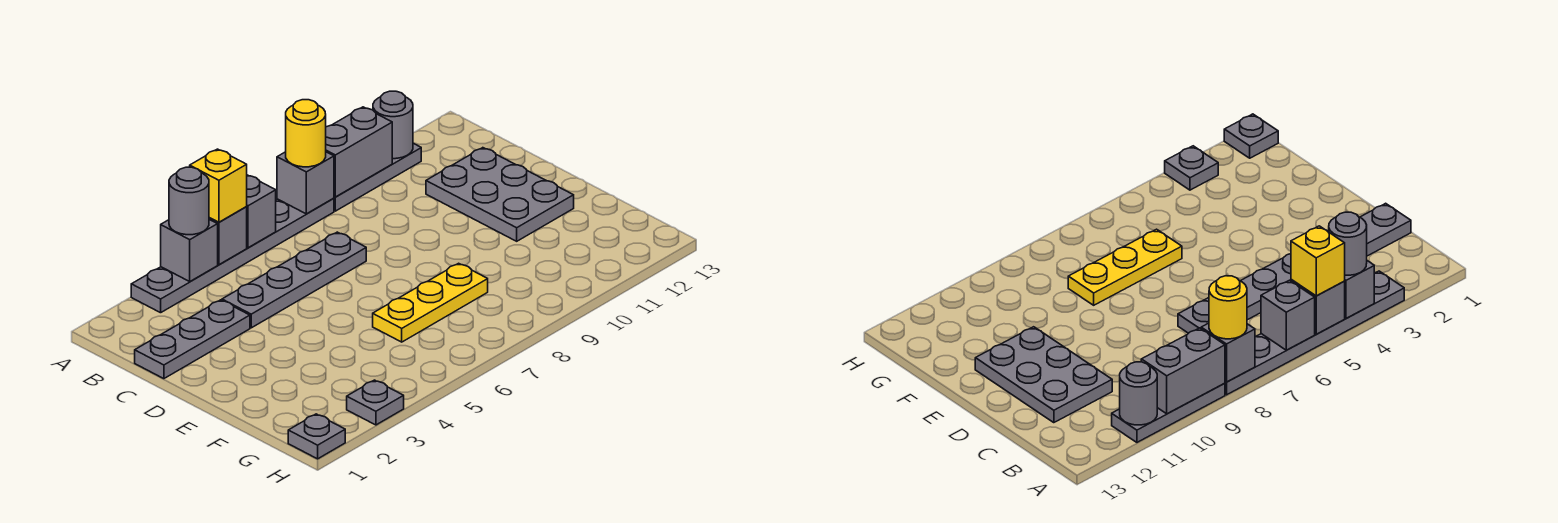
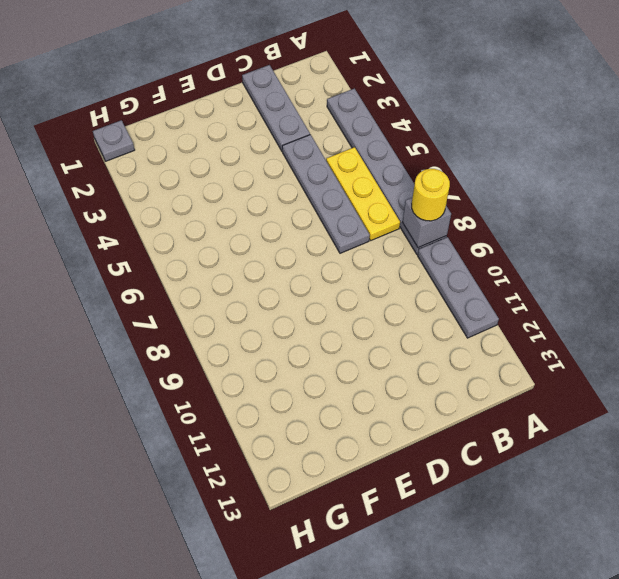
yellow 1x3 plate [326,147,400,240] -> yellow 1x3 plate moved to [373,263,488,342]
none -> grey 2x3 plate [426,148,574,241]
none -> grey 1x1 plate [347,380,404,425]
none -> grey 1x1 brick [161,219,218,282]

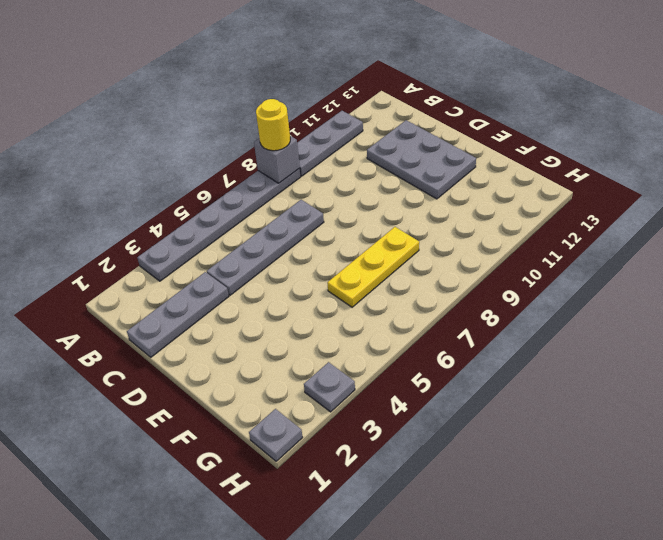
none -> grey 1x1 brick [161,219,218,282]
none -> grey 1x1 brick [209,207,247,265]
none -> grey 1x1 brick [246,175,276,248]

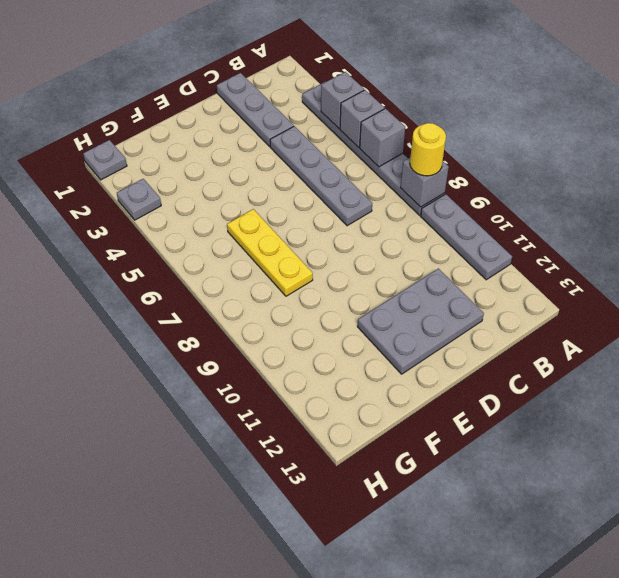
none -> grey 1x2 brick [326,107,392,197]
none -> grey 1x1 round brick [373,91,413,159]
none -> grey 1x1 round brick [169,167,209,235]

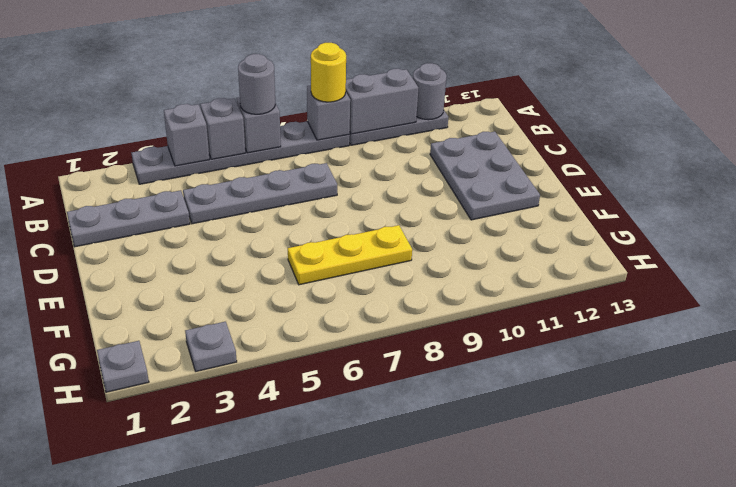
grey 1x1 round brick [238,54,275,114] -> grey 1x1 round brick moved to [169,167,209,235]
none -> yellow 1x1 brick [190,149,247,222]

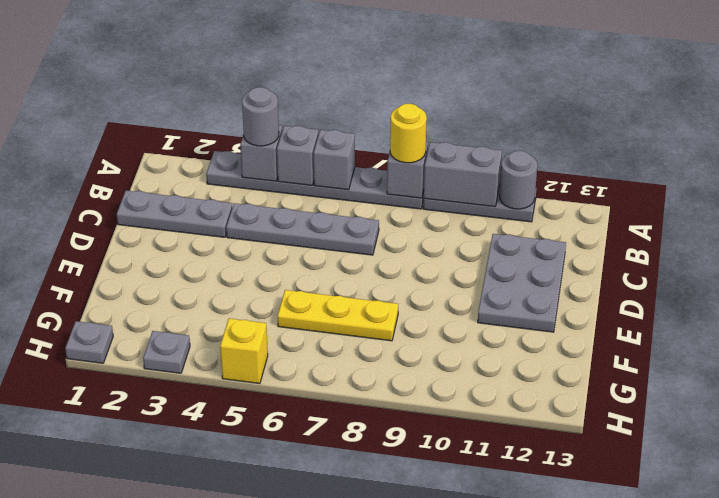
yellow 1x1 brick [220,318,268,384] -> yellow 1x1 brick moved to [190,149,247,222]

